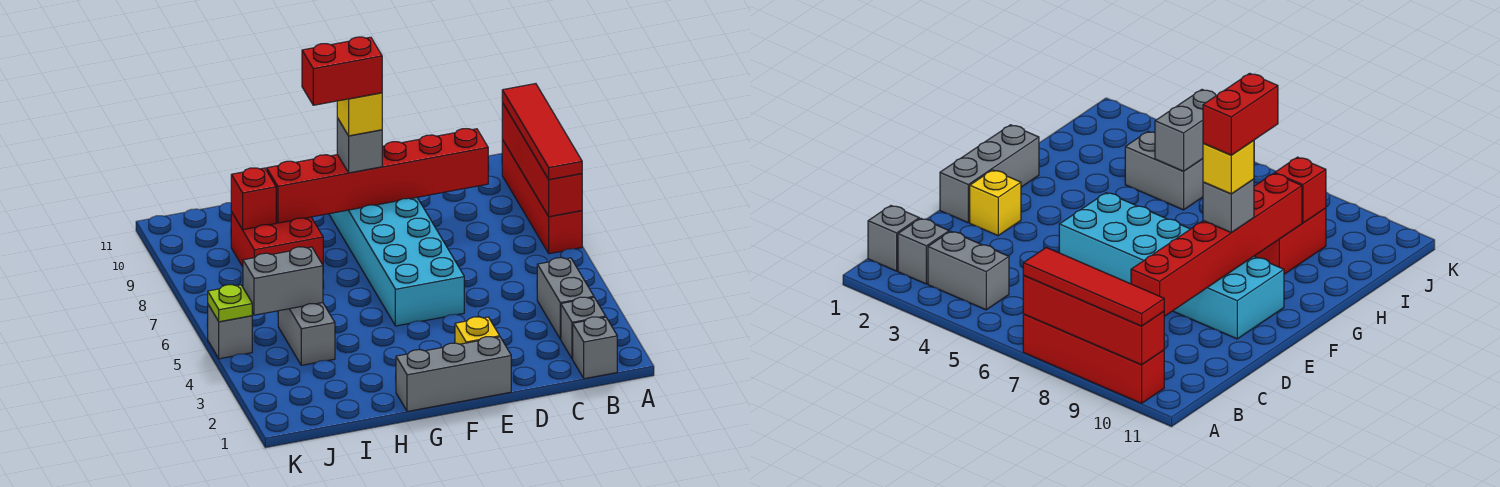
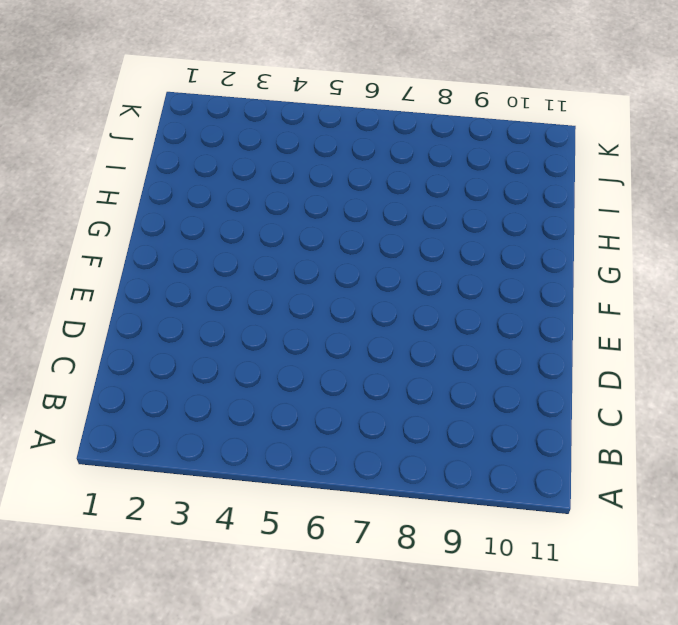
none -> red 1x4 brick [502,140,582,254]
none -> grey 1x1 brick [573,317,617,379]
none -> grey 1x1 brick [561,297,606,359]

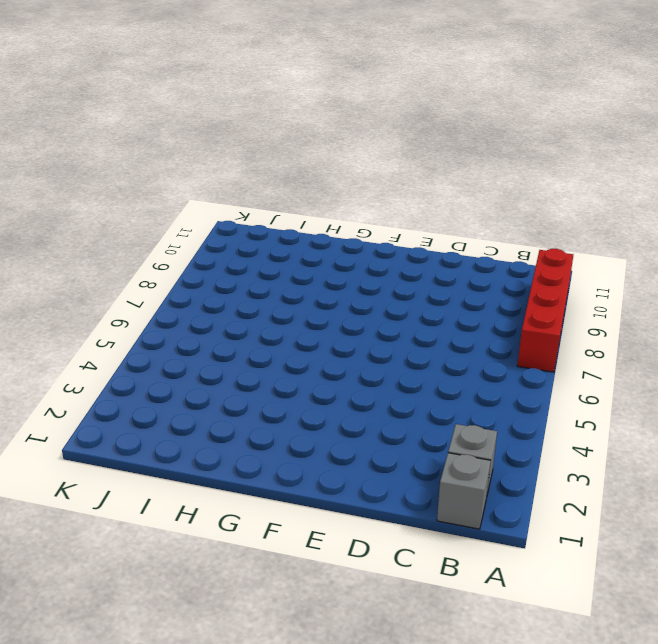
none -> grey 1x2 brick [537,258,594,339]
none -> grey 1x3 brick [396,337,511,412]
none -> yellow 1x1 brick [455,317,500,344]

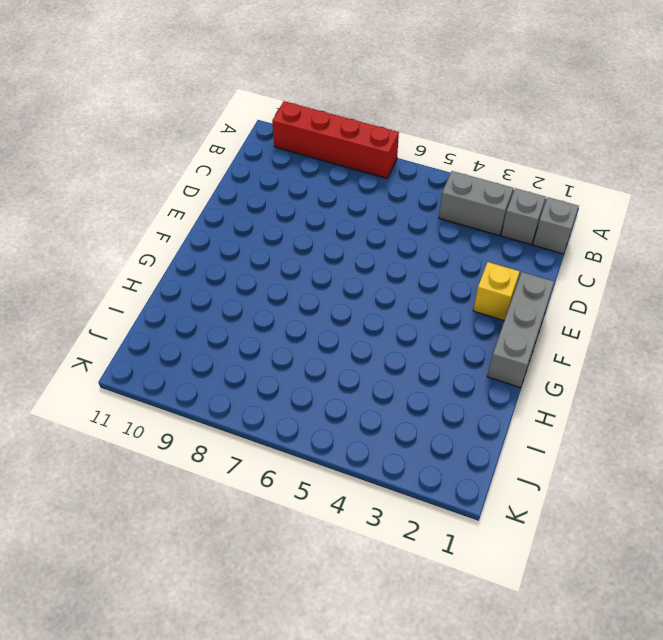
none -> cyan 2x6 brick [329,197,464,326]
none -> red 2x2 brick [231,212,323,267]
none -> grey 1x2 brick [278,303,335,365]

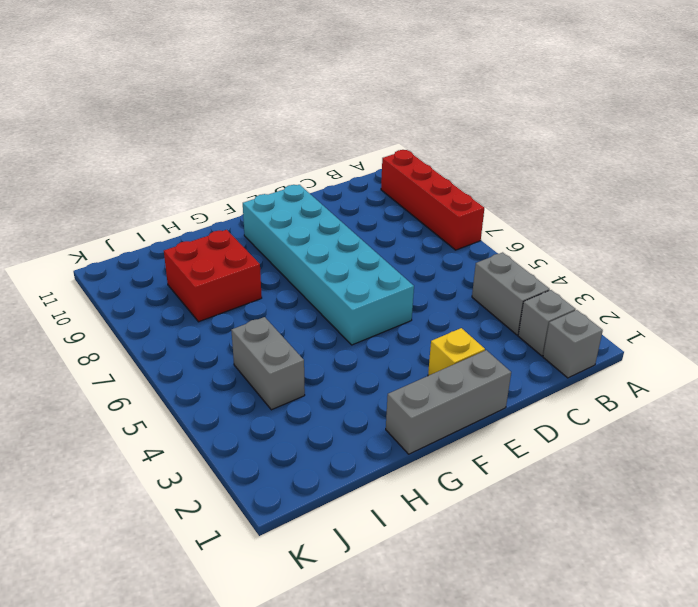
none -> grey 1x1 brick [207,305,252,359]
none -> red 1x4 brick [502,103,582,217]
none -> red 1x6 brick [267,129,488,223]

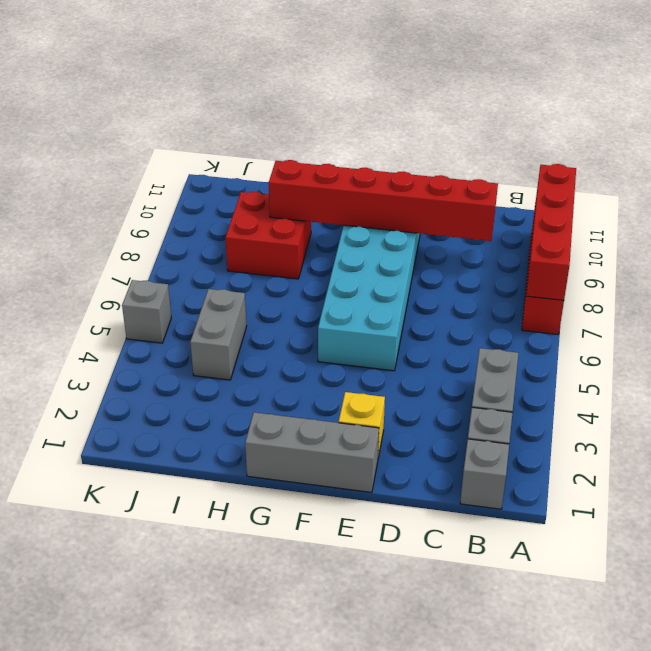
none -> grey 1x2 brick [243,247,323,315]
none -> red 1x1 brick [231,168,276,230]
none -> lime 1x1 plate [208,285,252,322]

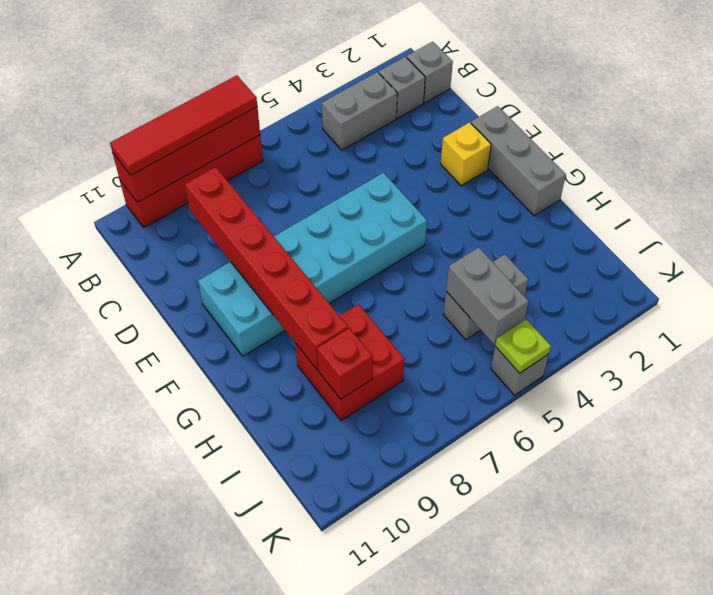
none -> grey 1x1 brick [337,118,382,173]
none -> yellow 1x1 brick [337,93,382,136]
none -> red 1x2 brick [302,37,382,105]

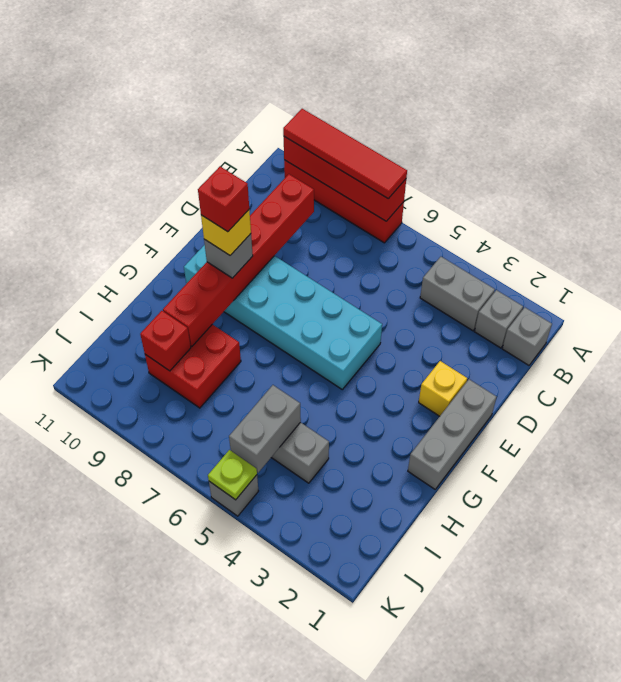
red 1x1 brick [198,167,249,232] -> red 1x2 brick [302,37,382,105]

